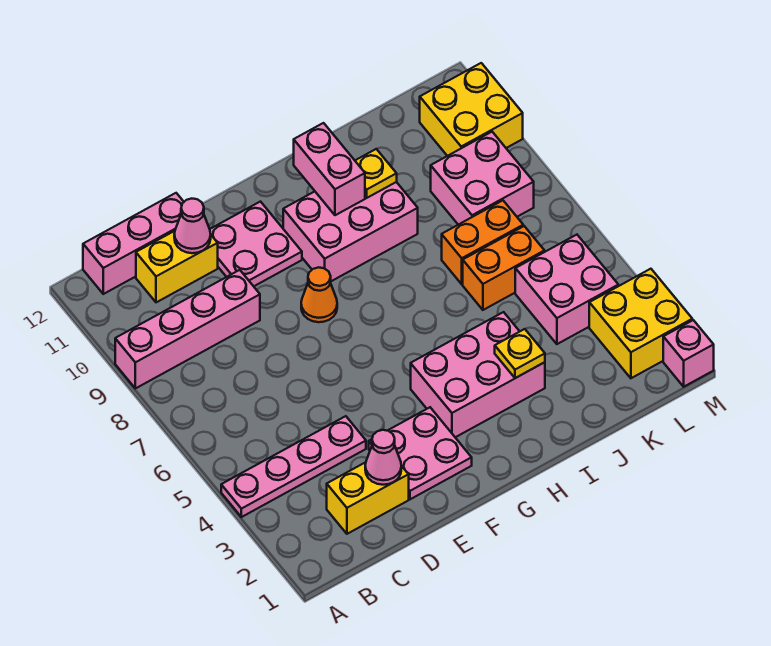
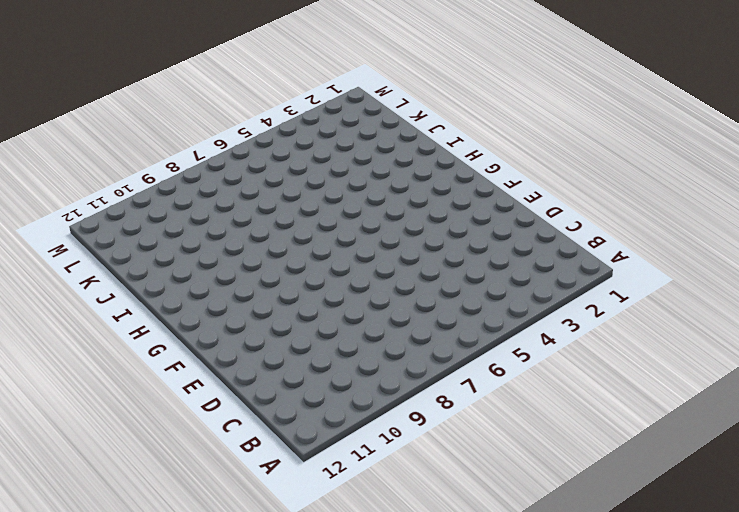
none -> pink 1x4 plate [221,416,366,517]
none -> pink 1x4 brick [115,270,260,388]
none -> pink 1x3 brick [83,193,184,294]

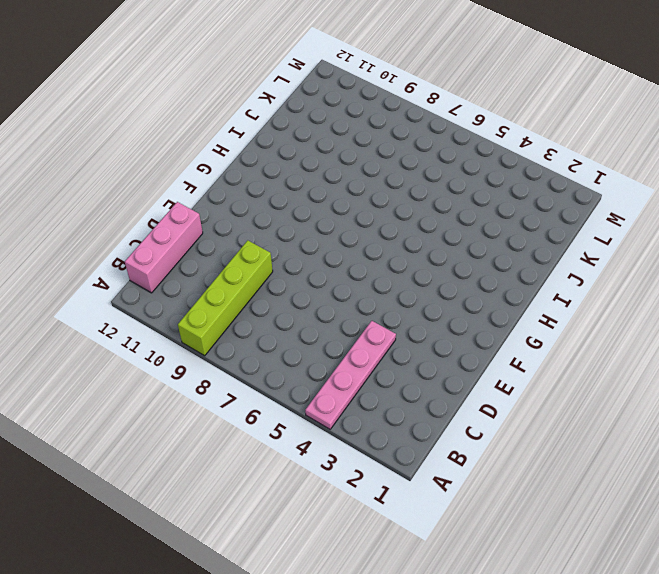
lime 1x4 brick [178,240,273,356] -> pink 1x4 brick [115,270,260,388]
none -> yellow 1x2 brick [327,462,409,534]
none -> yellow 1x2 brick [136,231,218,302]
none -> pink 2x2 plate [369,407,472,499]

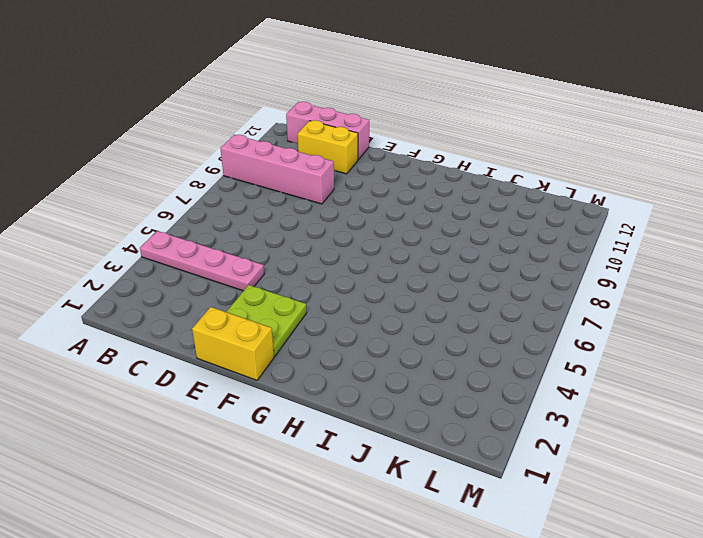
yellow 1x2 brick [192,307,274,380] -> yellow 1x2 brick moved to [327,462,409,534]
lime 2x2 plate [226,285,307,356] -> pink 2x2 plate [369,407,472,499]
none -> pink 2x2 plate [210,202,302,286]
none -> orange 1x1 cone [301,267,337,322]
none -> pink 2x3 brick [411,312,545,437]

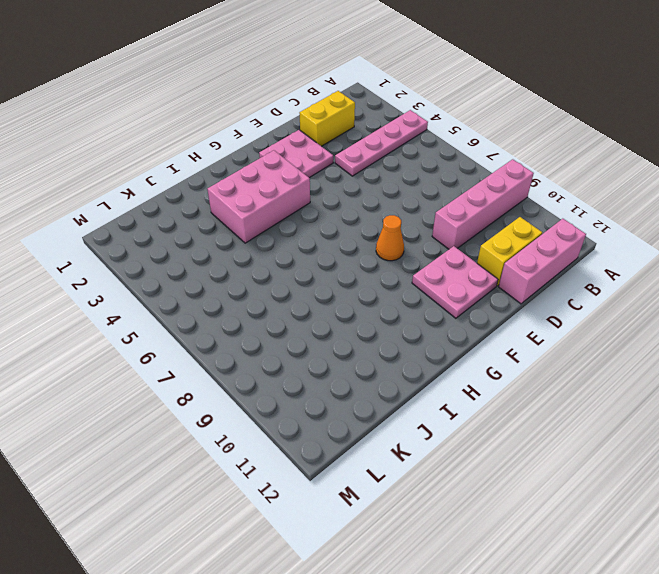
none -> pink 2x3 brick [283,182,418,281]
none -> orange 1x2 brick [463,226,545,310]
none -> orange 1x2 brick [442,201,523,284]

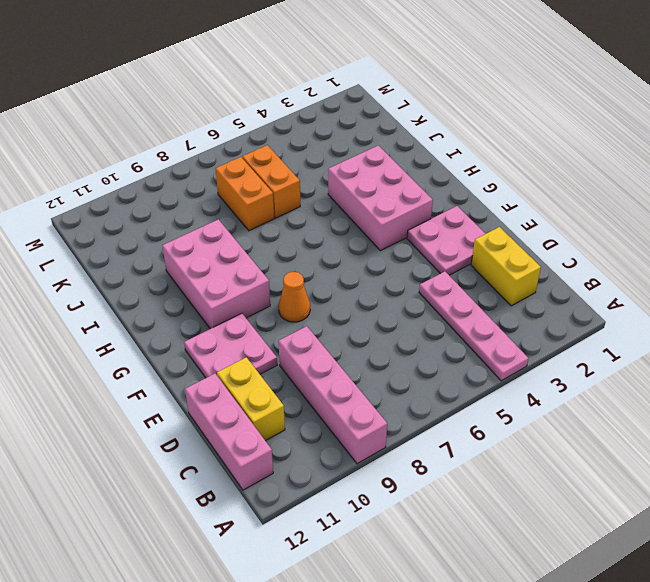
none -> pink 2x2 brick [515,235,618,344]
none -> pink 2x2 brick [431,132,534,225]
none -> yellow 2x2 brick [589,269,692,378]

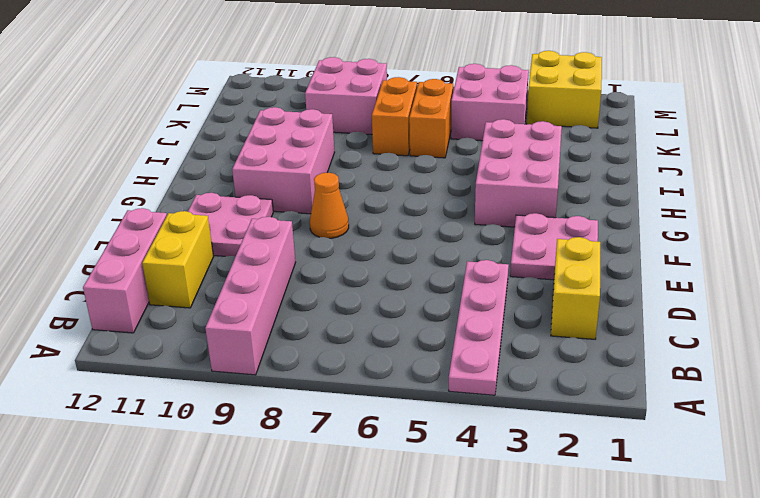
none -> yellow 2x2 brick [420,63,523,156]
none -> pink 1x1 brick [663,320,714,387]
none -> pink 1x1 cone [365,430,401,485]

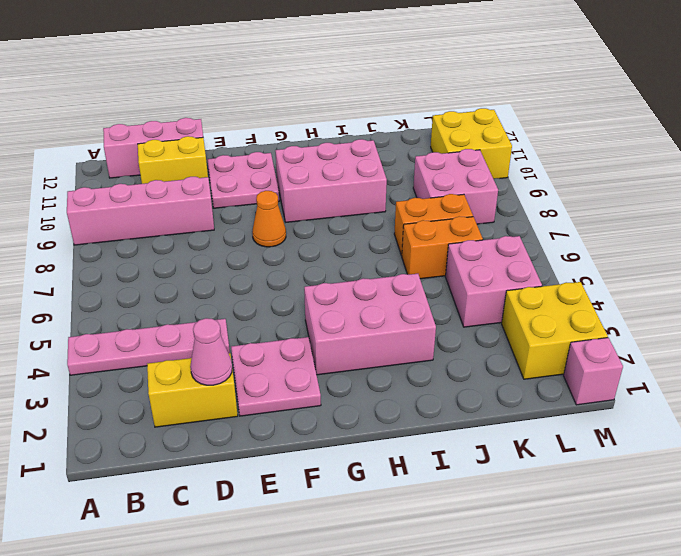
none -> pink 1x1 cone [174,199,211,253]
none -> pink 1x2 brick [294,123,365,215]
none -> yellow 1x1 plate [495,329,545,378]

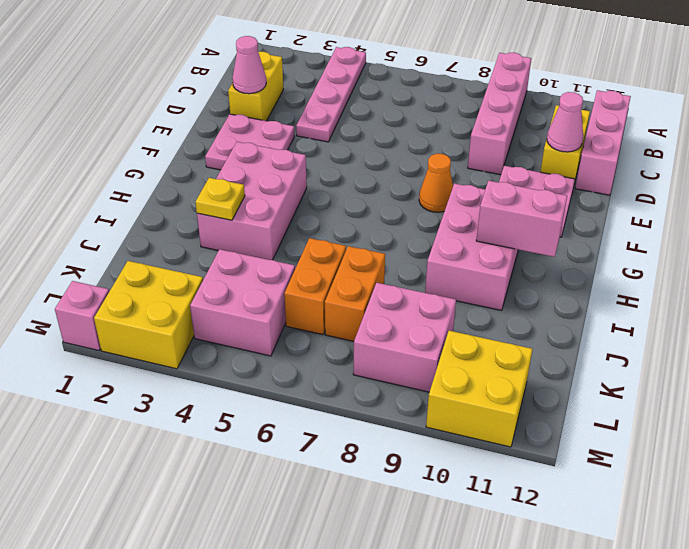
none -> yellow 1x1 plate [355,149,397,198]

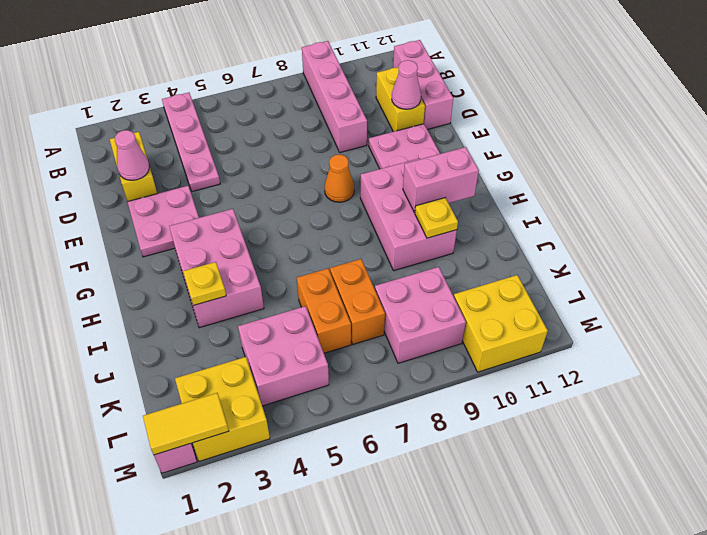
yellow 1x2 tile [143,393,229,455] -> none

